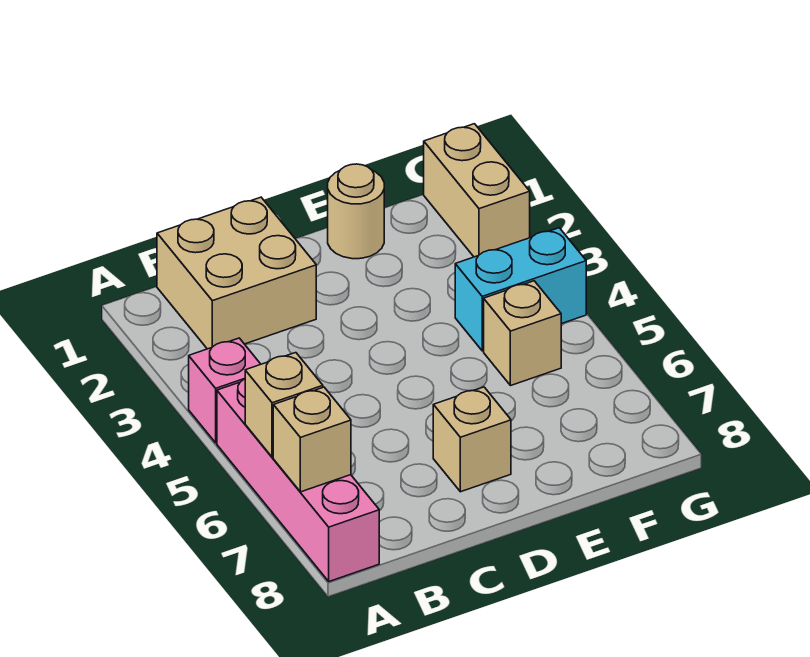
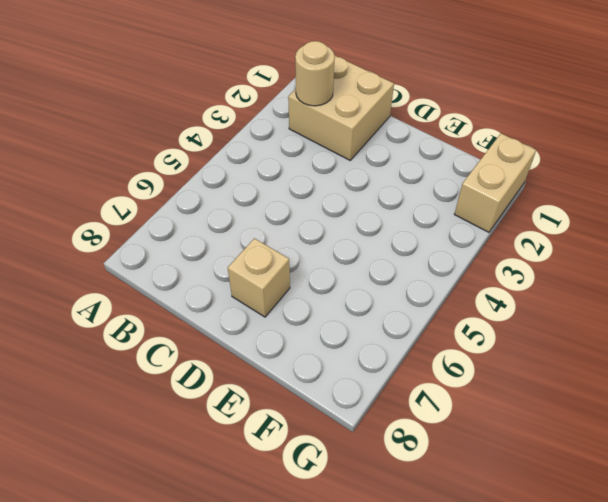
tan 1x1 round brick [295,41,335,106] -> tan 1x1 round brick moved to [328,164,384,259]
none -> pink 1x1 brick [189,338,261,443]
none -> pink 1x4 brick [217,379,379,581]

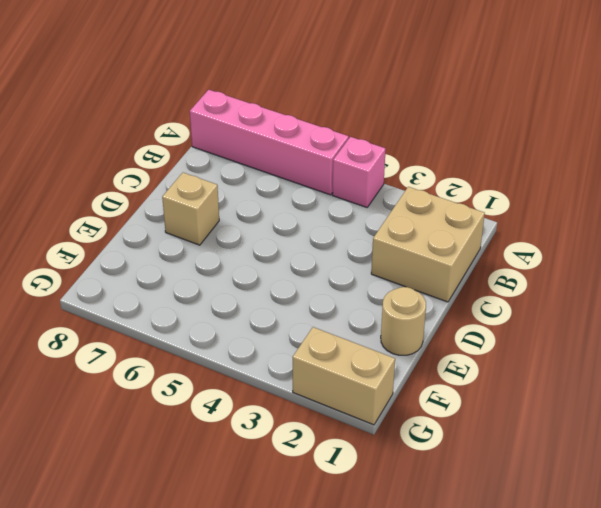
none -> cyan 1x2 brick [455,228,586,351]
none -> tan 1x1 brick [484,281,561,386]

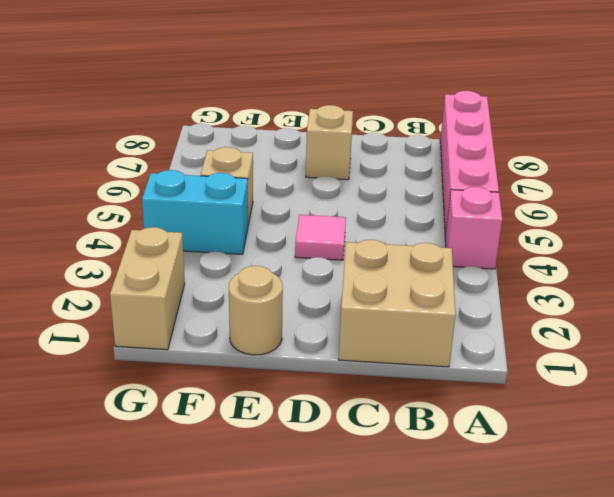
pink 1x1 tile [295,215,346,260] -> none
none -> tan 1x1 brick [245,353,323,457]
none -> tan 1x1 brick [273,387,351,492]

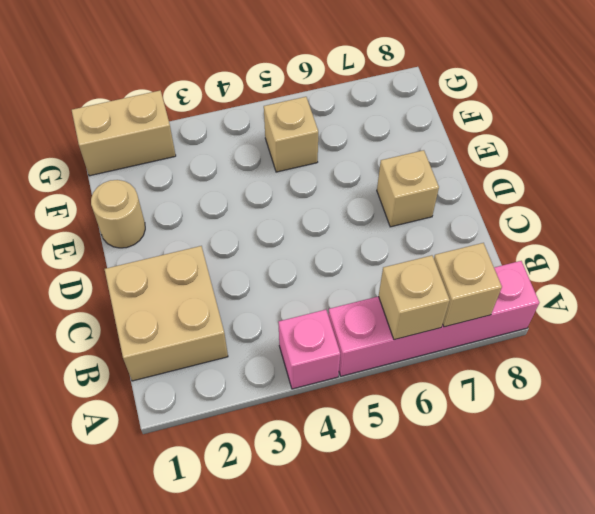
none -> cyan 1x2 brick [455,228,586,351]

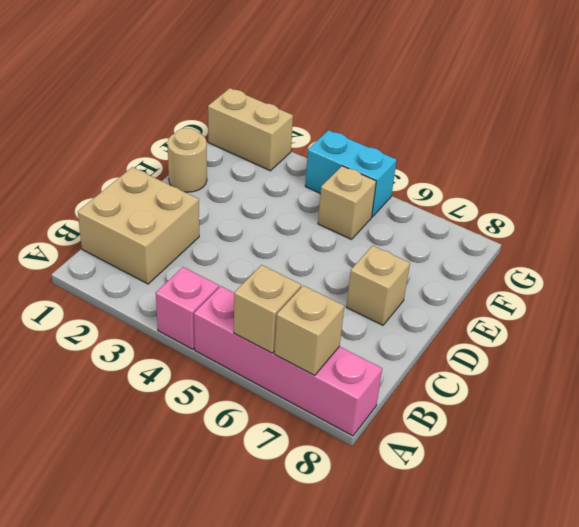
cyan 1x2 brick [305,130,397,217] -> cyan 1x2 brick turned to [455,228,586,351]

